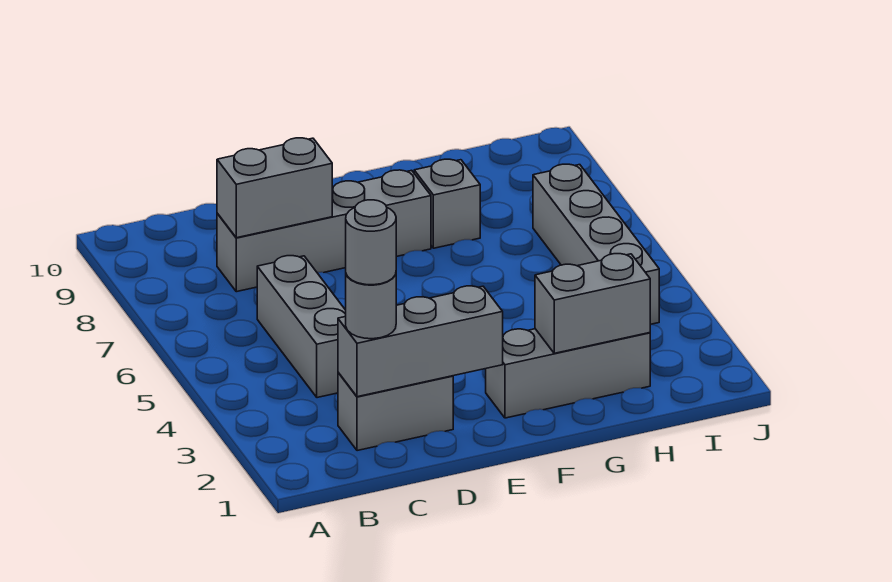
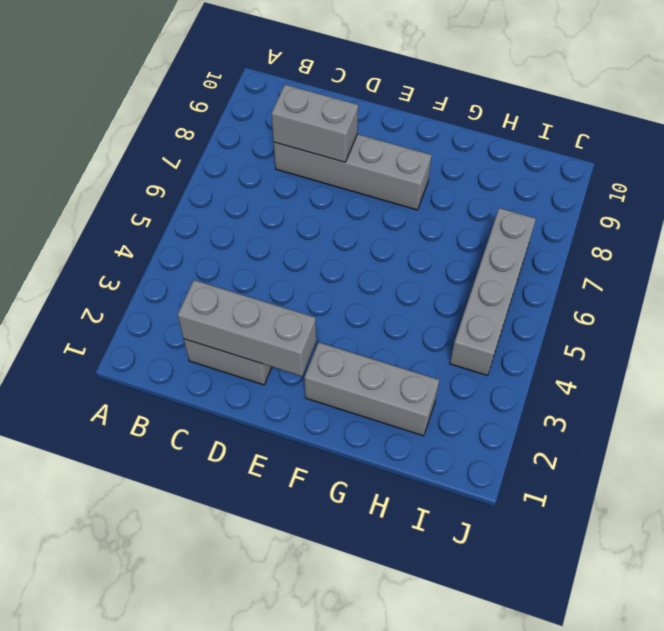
none -> grey 1x3 brick [257,256,346,398]
none -> grey 1x1 brick [414,159,480,248]

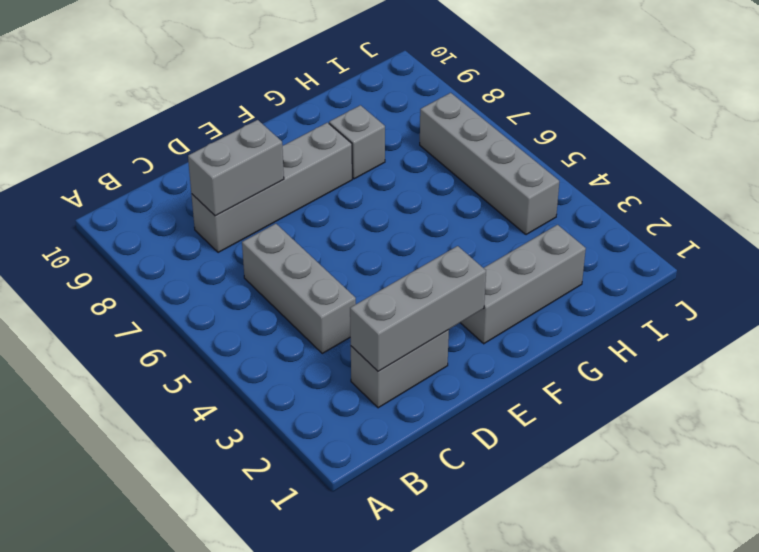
none -> grey 1x2 brick [535,254,650,353]
none -> grey 1x1 round brick [346,275,396,339]

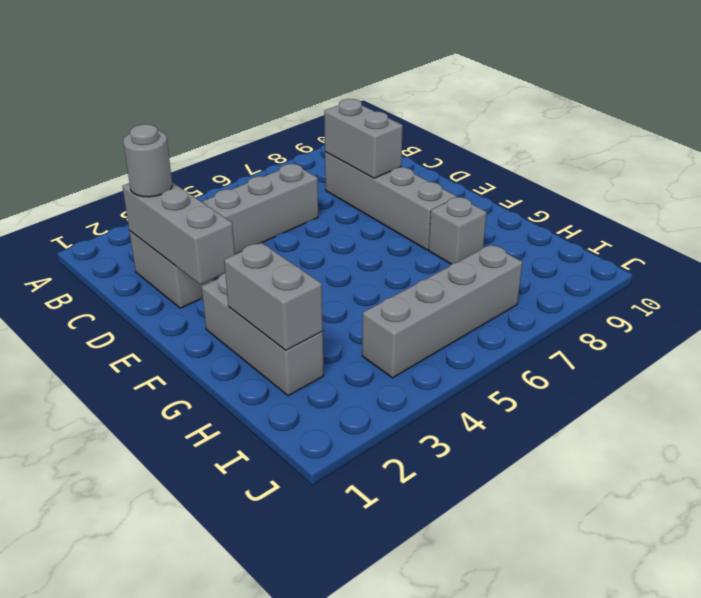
none -> grey 1x1 round brick [346,200,396,285]

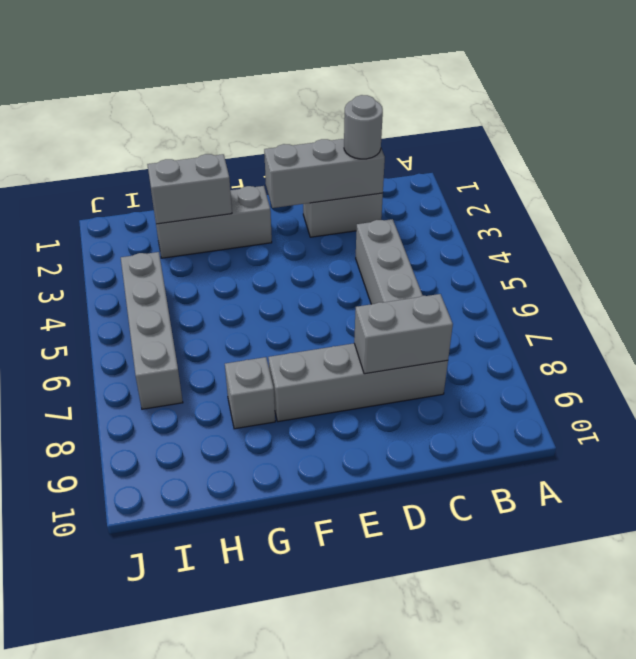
none -> grey 1x1 round brick [346,200,396,285]

